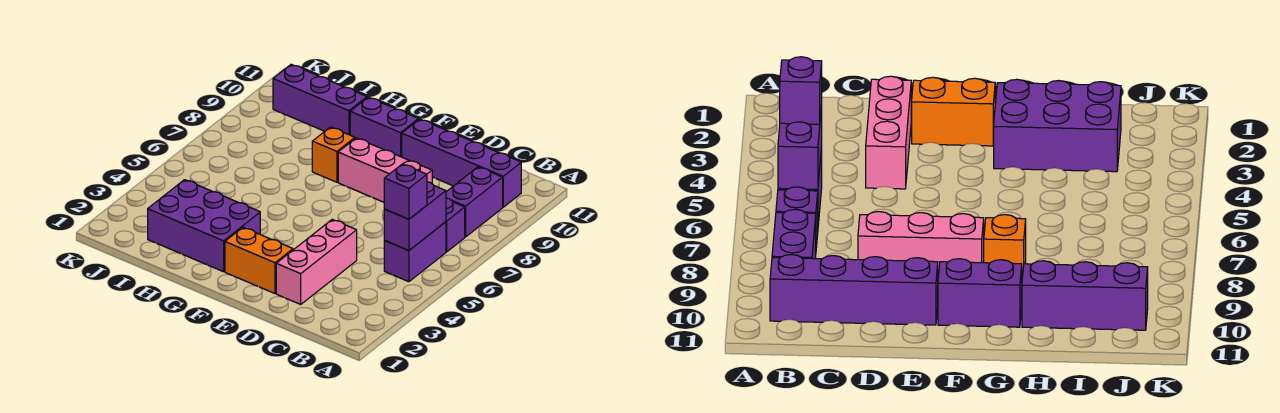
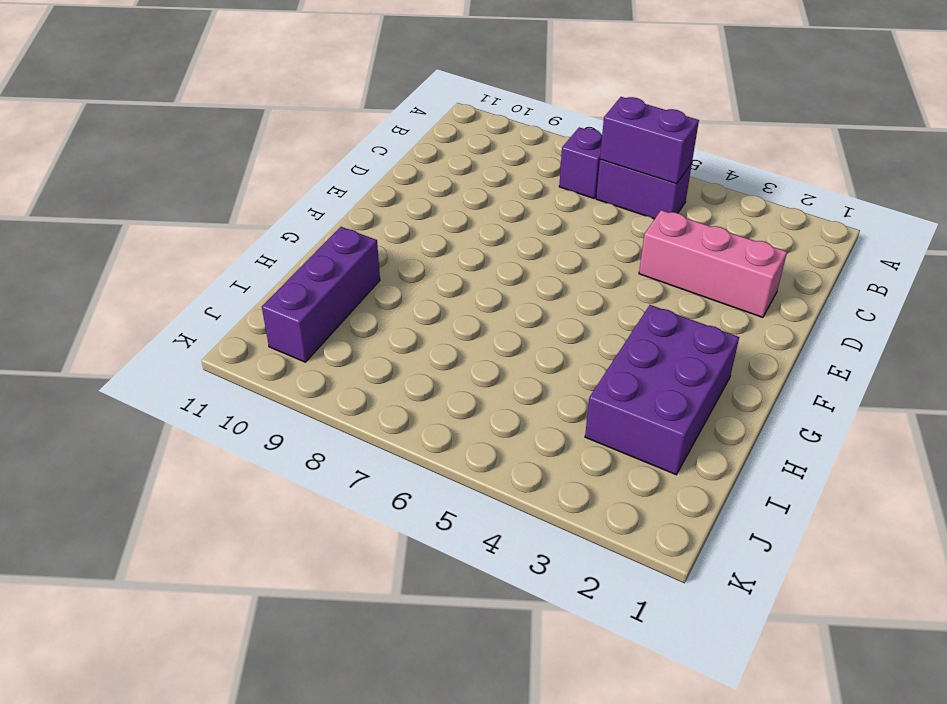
none -> purple 1x2 brick [446,167,503,237]
none -> purple 1x4 brick [402,119,521,207]
none -> pink 1x3 brick [338,138,433,202]

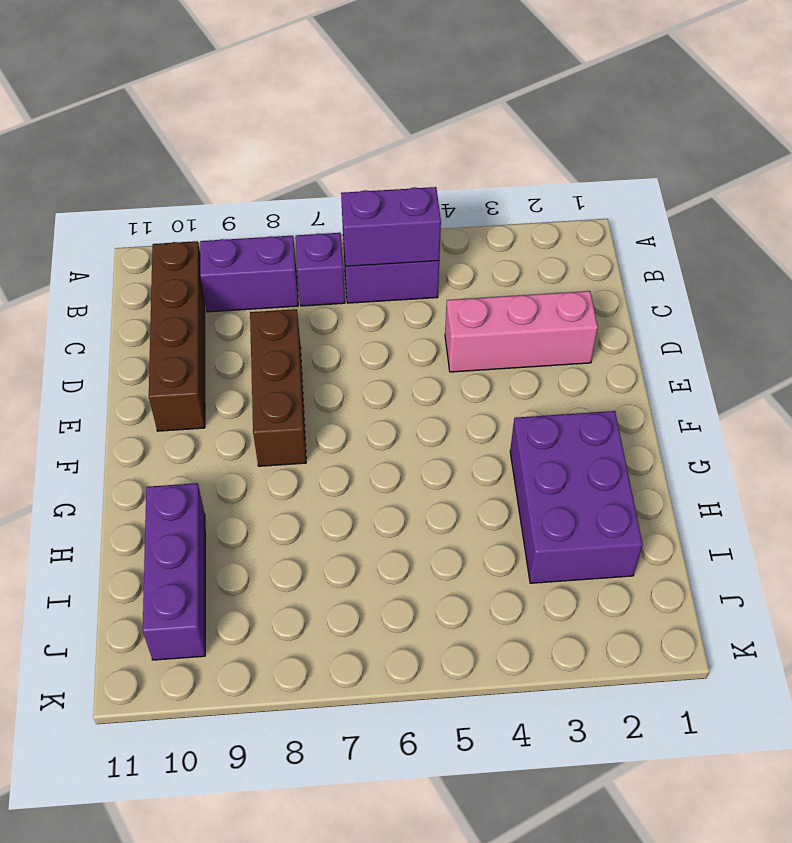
brown 1x4 brick [149,241,205,431] -> purple 1x4 brick [402,119,521,207]
brown 1x3 brick [250,309,306,466] -> pink 1x3 brick [338,138,433,202]
none -> orange 1x2 brick [225,228,293,293]
none -> purple 1x2 brick [350,97,418,157]
none -> orange 1x1 brick [312,127,355,182]

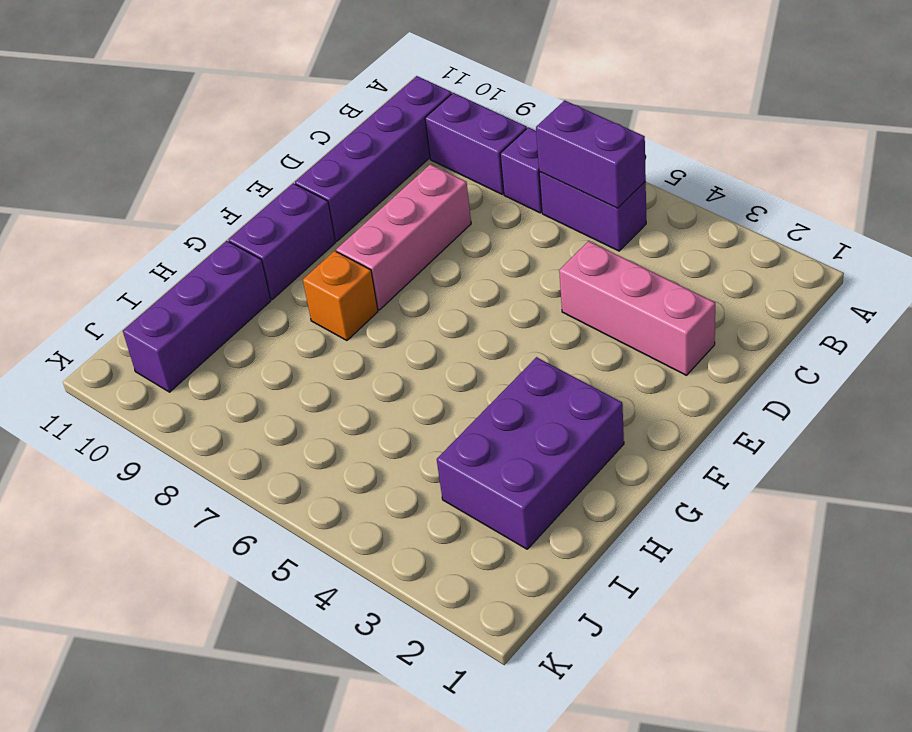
none -> orange 1x2 brick [225,228,293,293]
none -> purple 1x1 brick [384,164,427,219]

